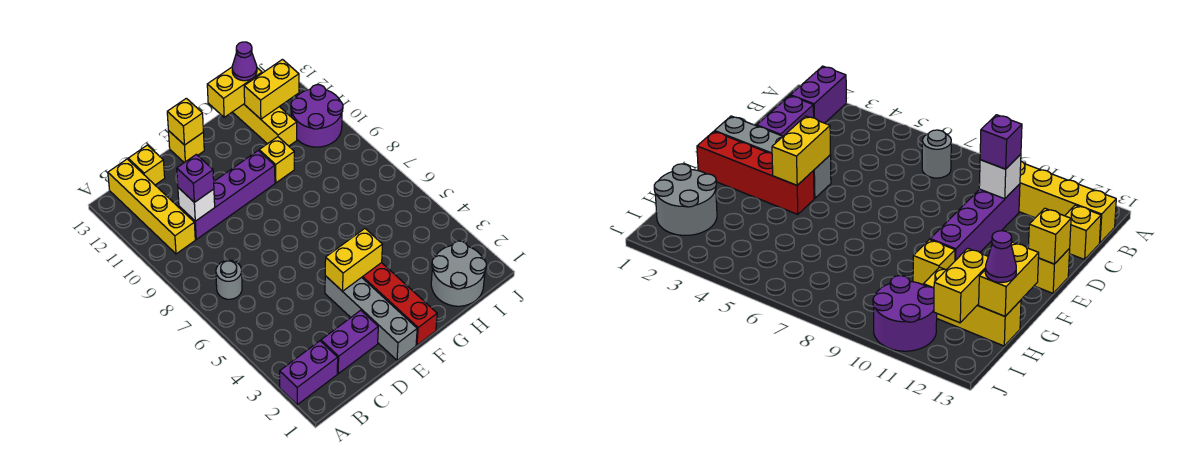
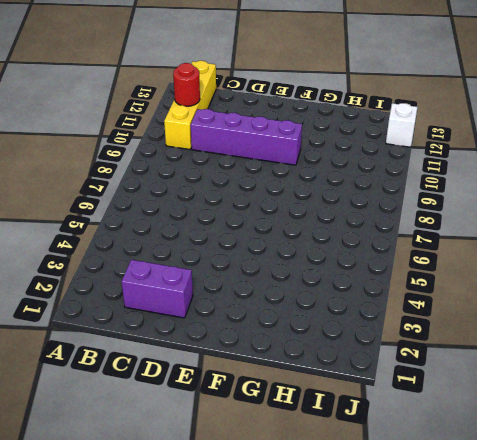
red 1x1 round brick [173,63,200,106] -> none
white 1x1 brick [386,103,417,147] -> white 1x1 brick moved to [178,188,215,221]
none -> purple 1x2 brick [280,341,338,405]
none -> grey 1x1 round brick [216,260,242,299]
none -> yellow 1x1 brick [128,145,165,185]

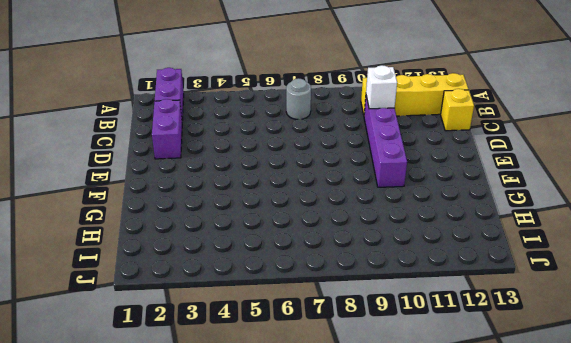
none -> grey 1x4 brick [325,276,417,360]
none -> yellow 1x1 brick [169,131,204,163]
none -> red 1x4 brick [362,263,437,345]

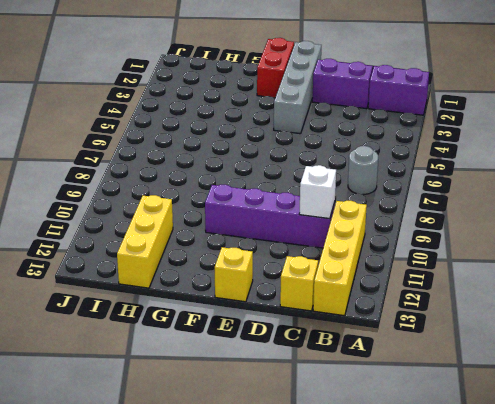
red 1x2 brick [257,38,294,98] -> red 1x4 brick [362,263,437,345]
none -> yellow 1x1 brick [259,137,294,183]
none -> grey 2x2 round brick [431,241,486,306]
none -> purple 2x2 round brick [291,85,343,147]

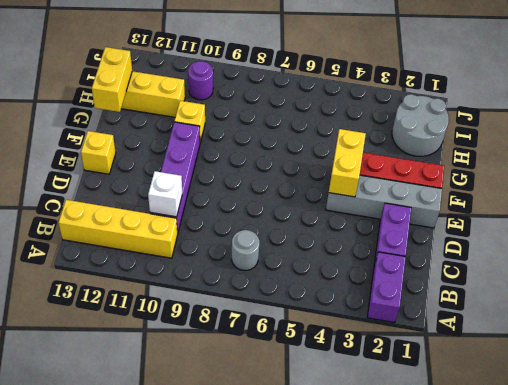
purple 1x1 round brick [188,61,213,100] -> purple 2x2 round brick [291,85,343,147]
none -> yellow 1x1 brick [128,145,165,185]
none -> yellow 1x1 brick [167,98,203,145]
none -> yellow 1x2 brick [244,59,299,119]

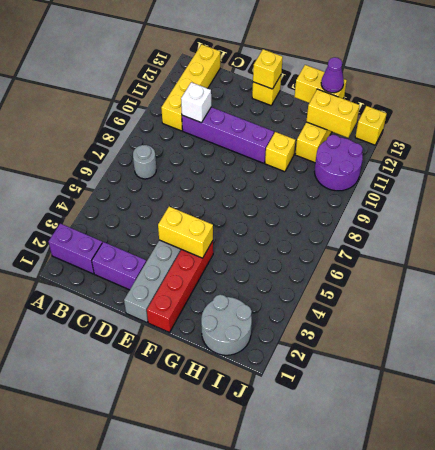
yellow 1x1 brick [355,106,387,145] -> yellow 1x1 brick moved to [128,145,165,185]
none -> purple 1x1 brick [177,154,214,202]

